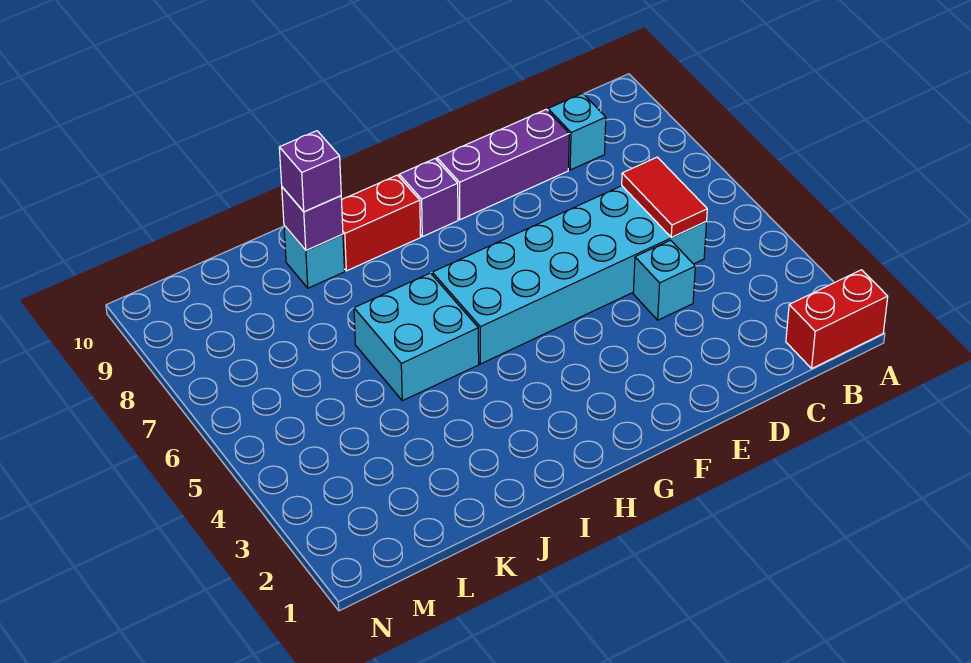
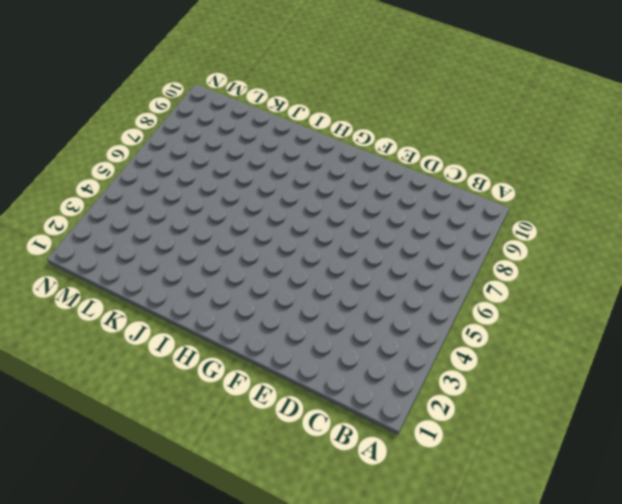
none -> red 1x2 brick [786,270,888,368]
none -> cyan 2x6 brick [432,186,707,364]
none -> cyan 1x1 brick [548,93,606,170]

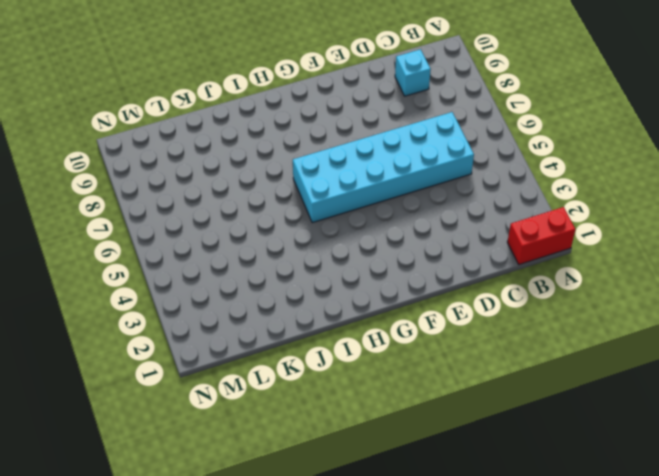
none -> cyan 1x1 brick [633,240,695,320]
none -> purple 1x3 brick [437,109,569,220]
none -> purple 1x1 brick [399,159,458,237]

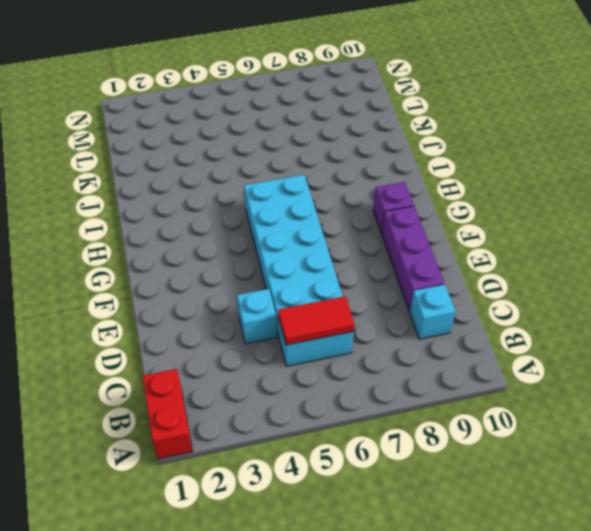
none -> red 1x2 brick [342,175,421,271]
none -> cyan 2x2 brick [354,273,479,401]
none -> cyan 1x1 brick [284,226,345,288]

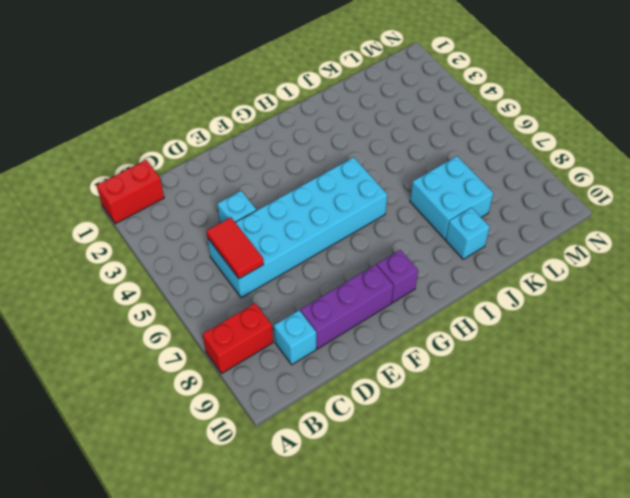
red 1x2 brick [202,303,273,374] -> red 1x2 brick moved to [342,175,421,271]
cyan 2x2 brick [410,156,493,239] -> cyan 2x2 brick moved to [354,273,479,401]
none -> purple 1x1 brick [282,187,343,250]
none -> purple 1x1 brick [279,131,341,212]

